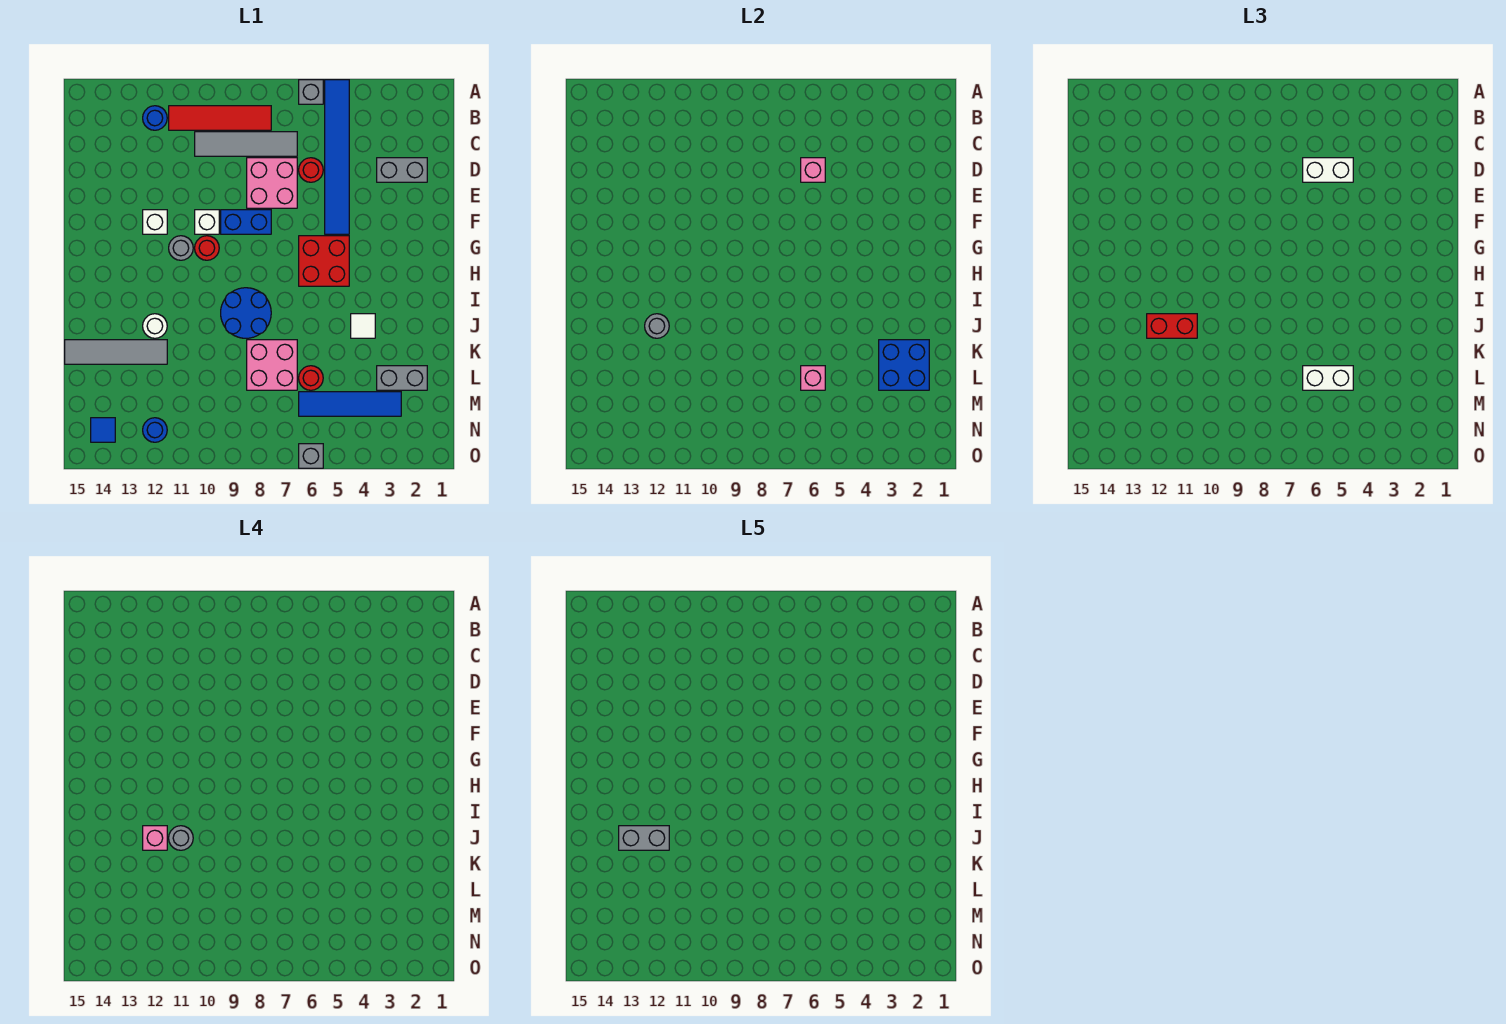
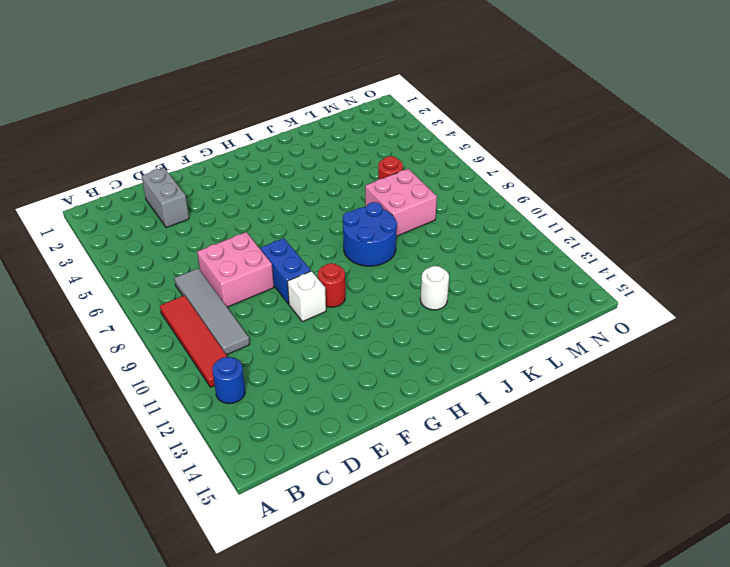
none -> blue 1x6 tile [325,80,349,234]
none -> grey 1x1 brick [299,80,323,104]
none -> red 1x1 round brick [299,158,323,182]
none -> white 1x1 brick [143,210,167,234]

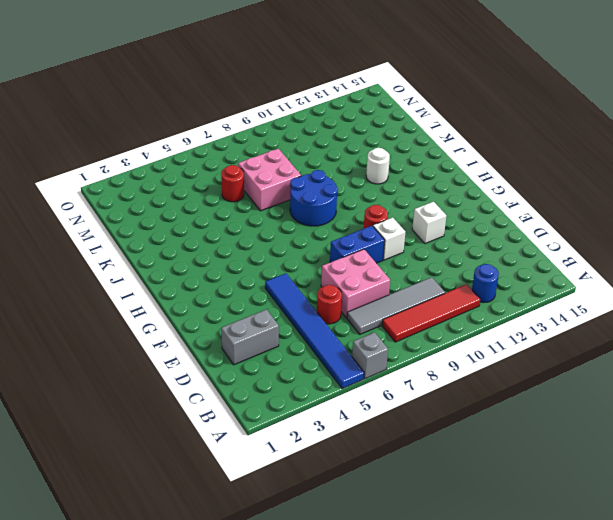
none -> red 2x2 brick [299,236,349,286]
none -> grey 1x1 round brick [169,236,193,260]
none -> white 1x1 tile [351,314,375,338]
none -> grey 1x4 tile [65,340,167,364]

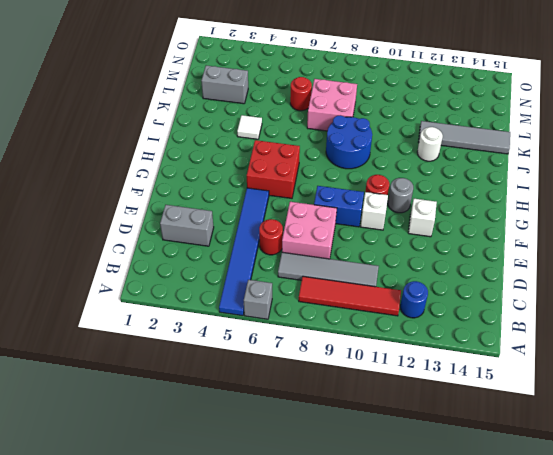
none -> blue 1x4 tile [299,392,401,416]
none -> blue 1x1 round brick [143,418,167,442]
none -> blue 1x1 tile [91,418,115,442]
none -> grey 1x1 brick [299,444,323,468]

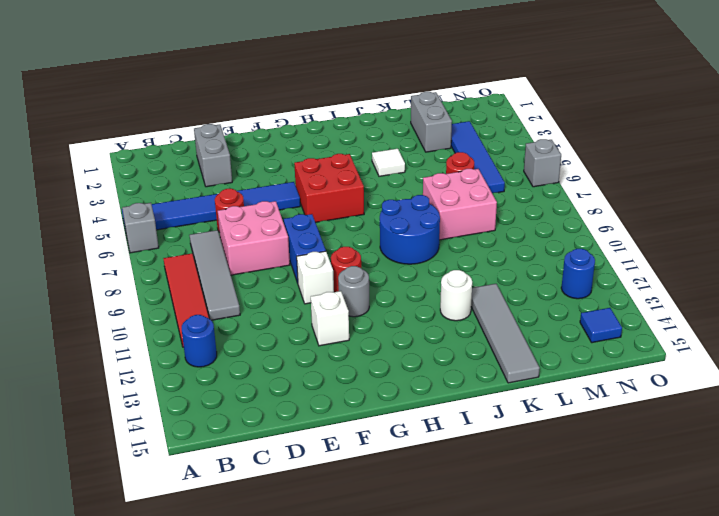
none -> pink 1x1 brick [801,158,825,182]
none -> grey 1x1 round brick [645,314,669,338]
none -> blue 2x2 brick [879,340,929,390]
none -> pink 1x1 brick [801,366,825,390]

